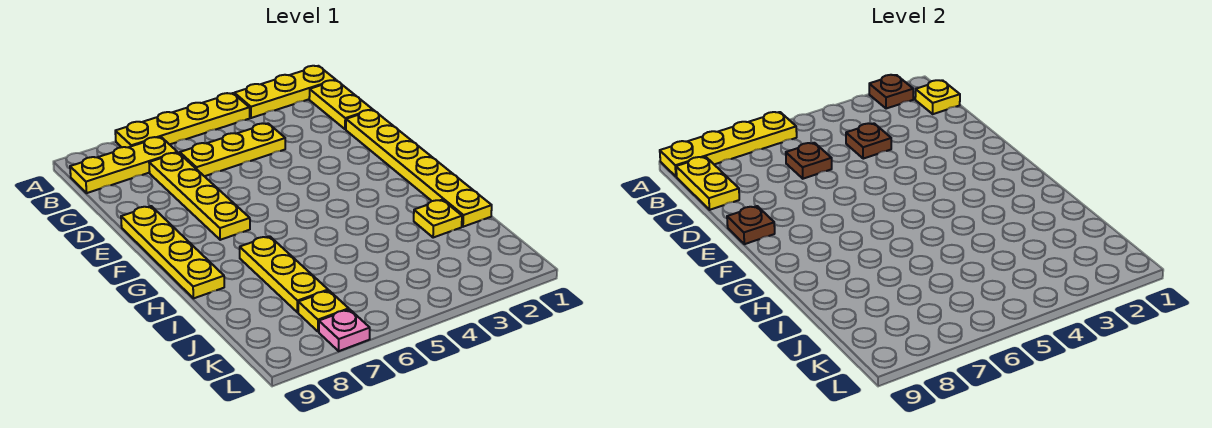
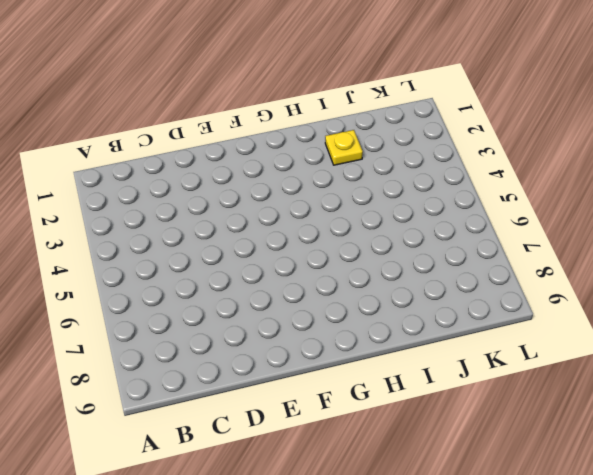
none -> yellow 1x3 plate [234,66,336,118]
none -> yellow 1x4 plate [115,93,250,147]
none -> yellow 1x2 plate [309,80,373,129]

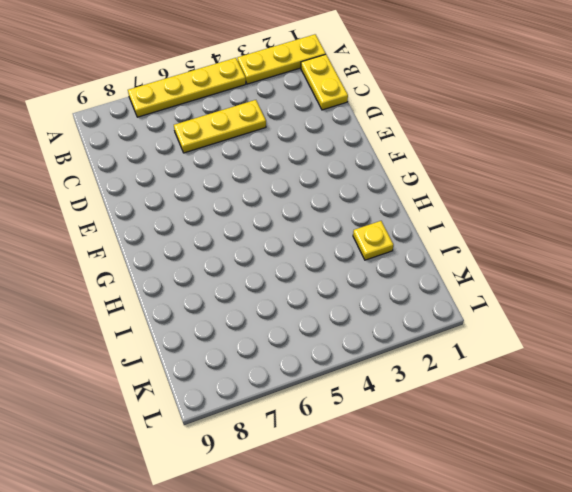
none -> yellow 1x3 plate [70,137,177,193]
none -> yellow 1x4 plate [149,153,250,240]
none -> yellow 1x6 plate [346,110,492,227]

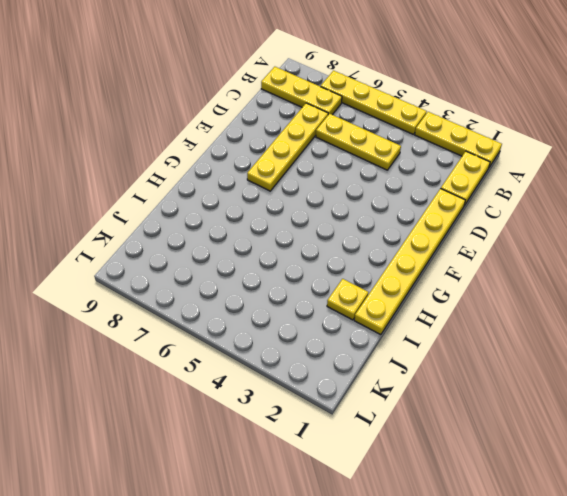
none -> yellow 1x4 plate [121,206,224,298]
none -> yellow 1x3 plate [240,236,328,313]
none -> yellow 1x1 plate [298,291,349,332]

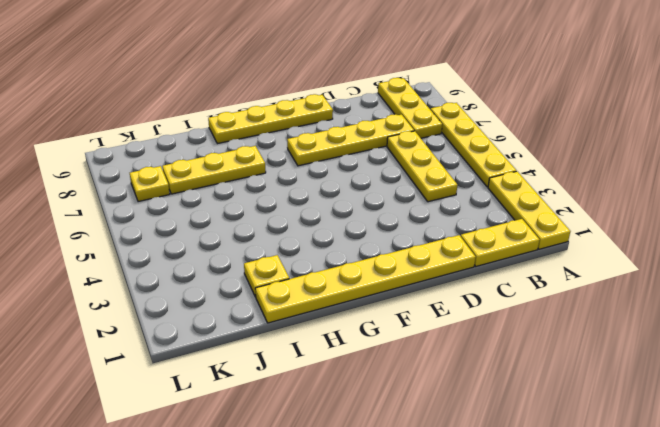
none -> pink 1x1 plate [319,309,370,351]
none -> brown 1x1 plate [869,75,913,109]
none -> yellow 1x4 plate [660,112,797,177]

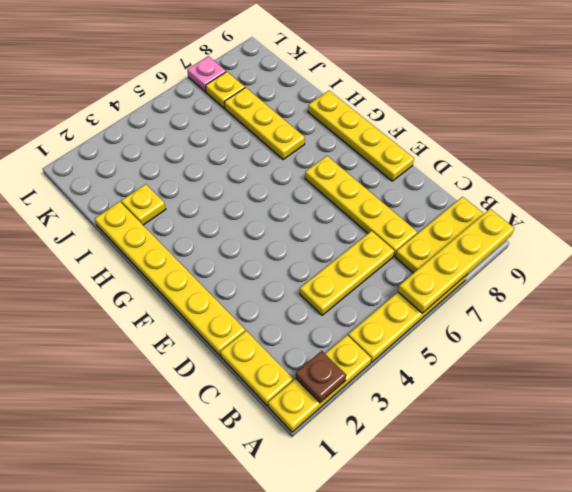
none -> yellow 1x1 plate [915,80,960,114]
none -> yellow 1x2 plate [676,157,739,210]
none -> brown 1x1 plate [846,123,891,159]

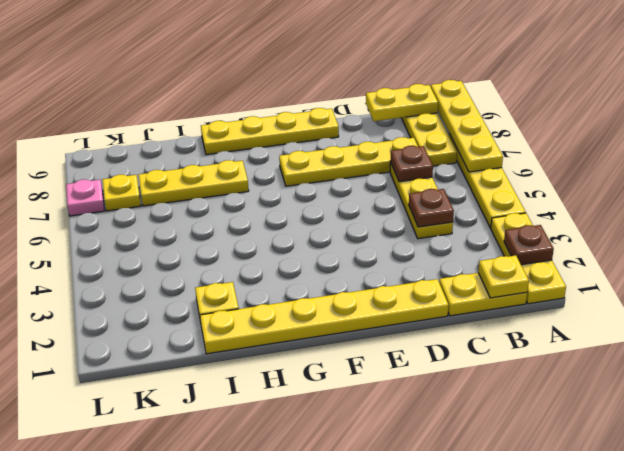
none -> brown 1x1 plate [727,206,775,244]

